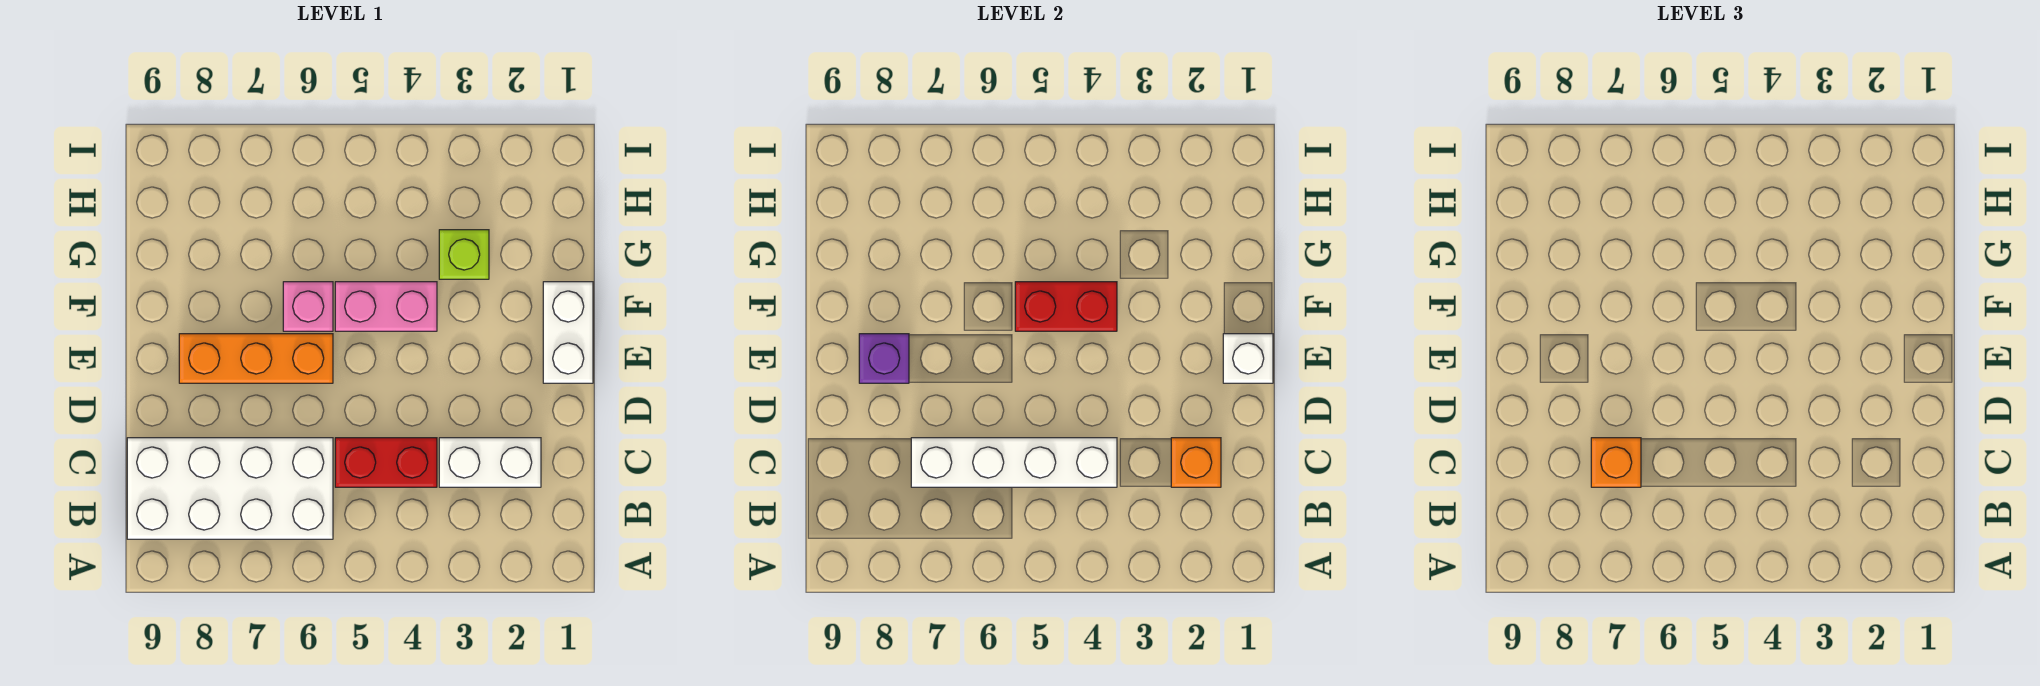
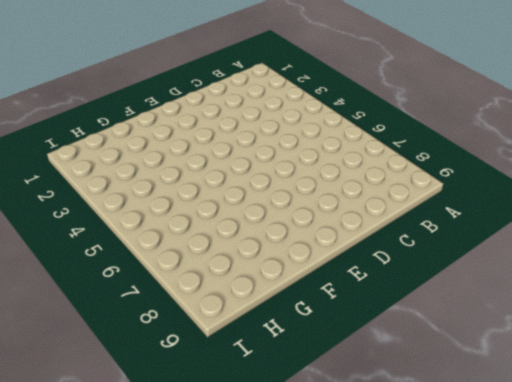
none -> white 2x4 brick [127,438,333,539]
none -> white 1x2 brick [439,438,541,487]
none -> red 1x2 brick [335,438,437,487]

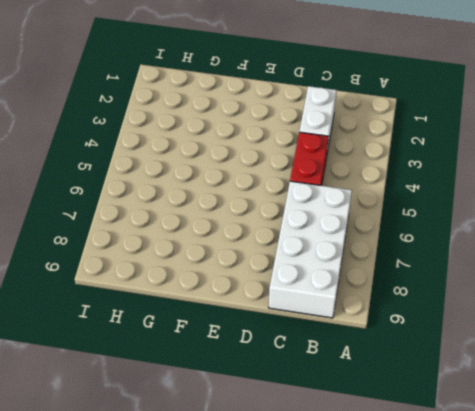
none -> white 1x2 brick [543,282,593,383]
none -> orange 1x3 brick [179,334,333,383]
none -> pink 1x2 brick [335,282,437,331]

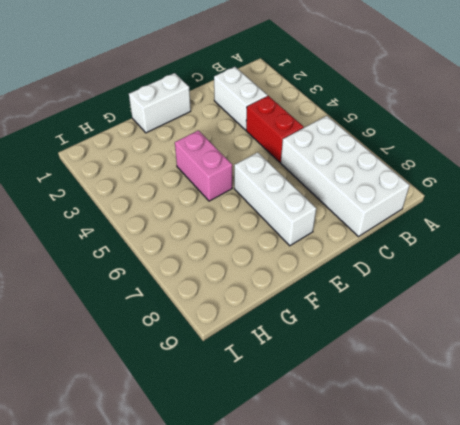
white 1x3 brick [234,152,316,246] -> orange 1x3 brick [179,334,333,383]
none -> pink 1x1 brick [283,282,333,331]
none -> lime 1x1 brick [439,230,489,279]
none -> orange 1x1 brick [1171,438,1221,487]

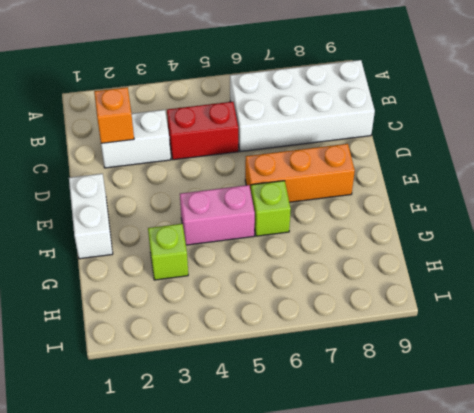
lime 1x1 brick [251,181,291,236] -> pink 1x1 brick [283,282,333,331]
none -> white 1x4 brick [911,438,1117,487]
none -> white 1x1 brick [1223,334,1273,383]
none -> purple 1x1 brick [859,334,909,383]

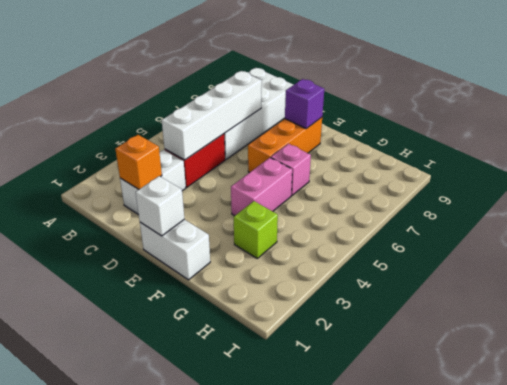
none -> red 1x2 brick [1015,282,1117,331]
none -> orange 1x1 brick [1591,438,1641,487]

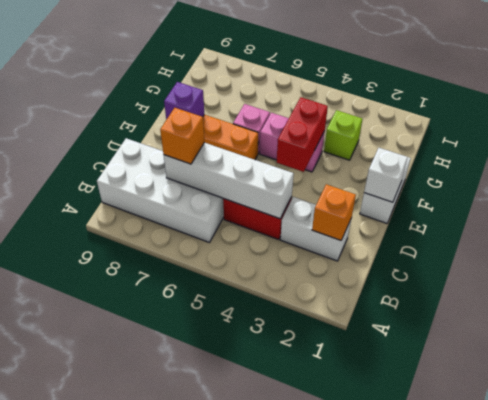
red 1x2 brick [277,97,328,172] -> red 1x2 brick turned to [1015,282,1117,331]

